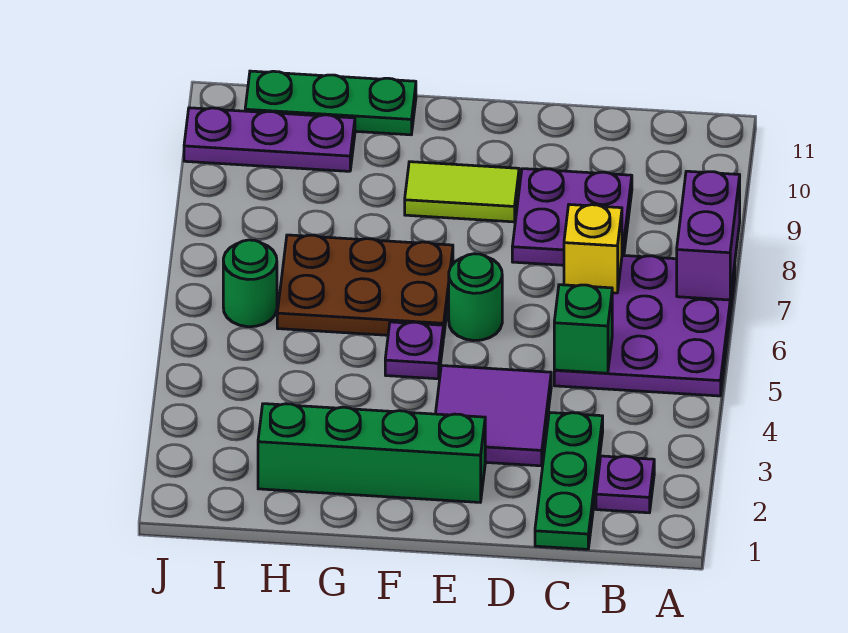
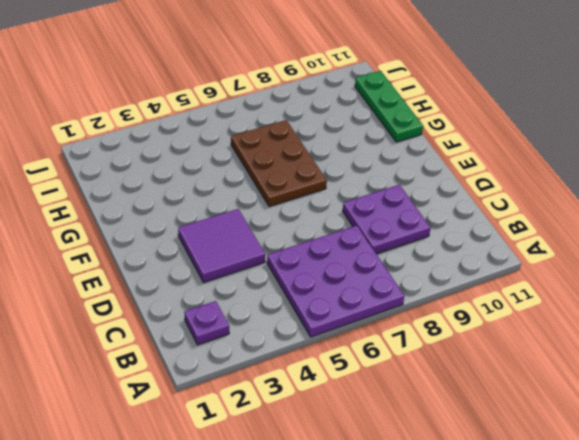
none -> green 1x3 plate [535,412,603,549]
none -> green 1x4 brick [258,404,485,502]
none -> green 1x1 round brick [449,254,502,341]

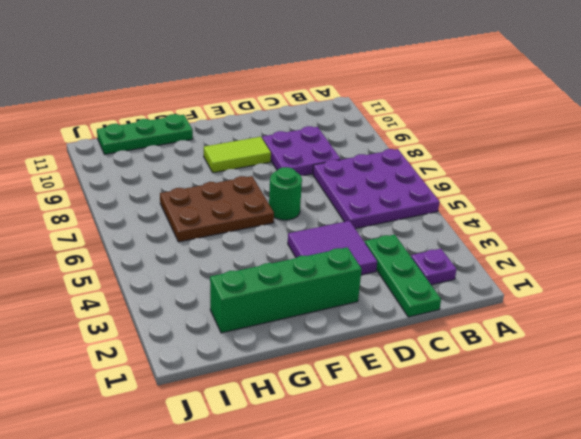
none -> purple 1x1 plate [385,322,443,379]
none -> purple 1x3 plate [184,108,355,171]
none -> green 1x1 round brick [223,240,277,327]

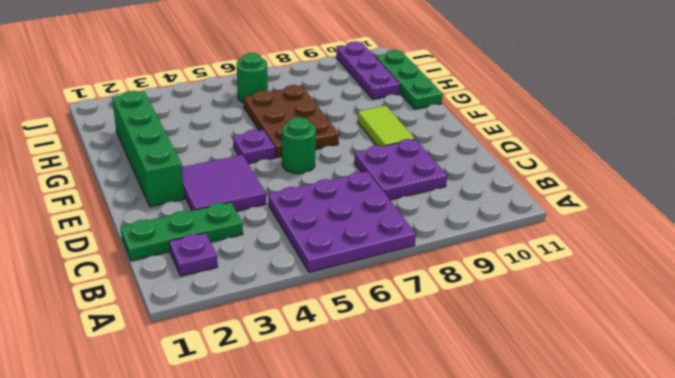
none -> purple 1x2 brick [677,171,740,300]
none -> green 1x1 brick [554,285,612,373]
none -> yellow 1x1 brick [564,204,622,293]

